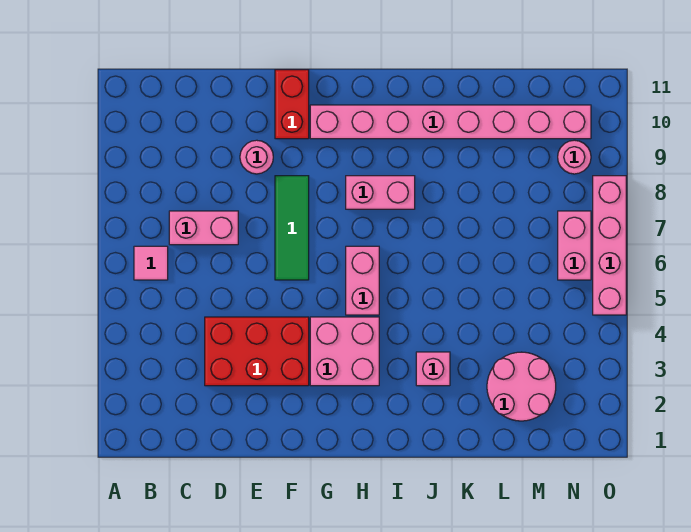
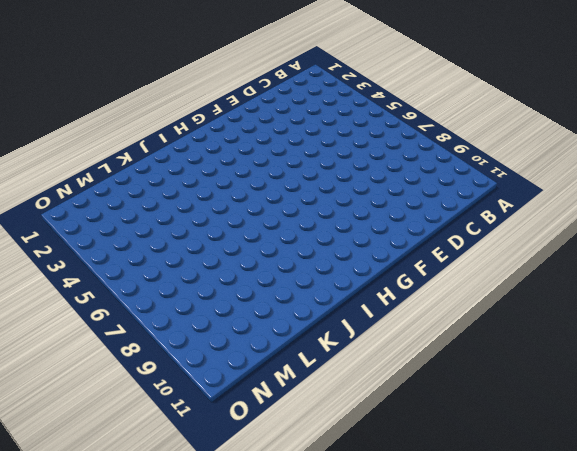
none -> pink 1x1 tile [134,246,168,280]
none -> pink 1x2 brick [169,211,238,245]
none -> red 2x3 brick [205,317,309,386]

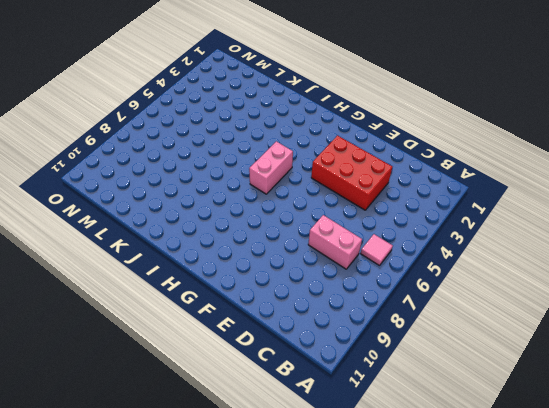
none -> pink 1x1 round brick [240,140,273,174]
none -> green 1x3 tile [275,176,309,280]
none -> red 1x2 brick [275,70,309,139]

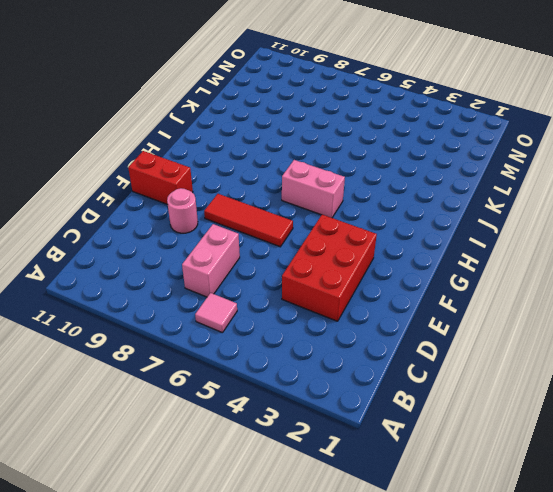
red 1x3 tile [204,194,293,247] -> green 1x3 tile [275,176,309,280]
none -> pink 2x2 brick [310,317,379,386]
none -> pink 1x8 brick [310,105,591,139]
none -> pink 1x2 brick [346,176,415,209]

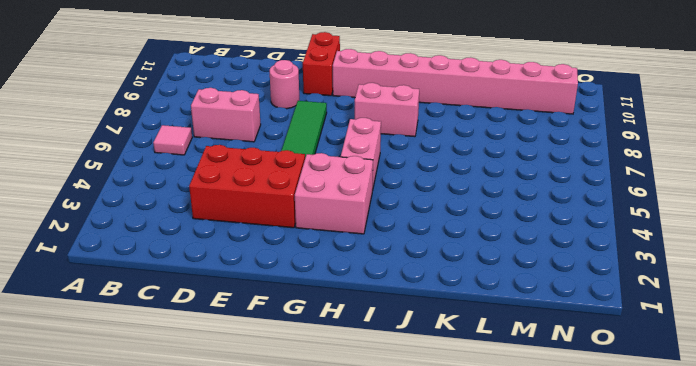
none -> pink 1x1 brick [416,352,450,386]
none -> pink 2x2 round brick [487,352,556,421]
none -> pink 1x2 brick [558,211,591,280]

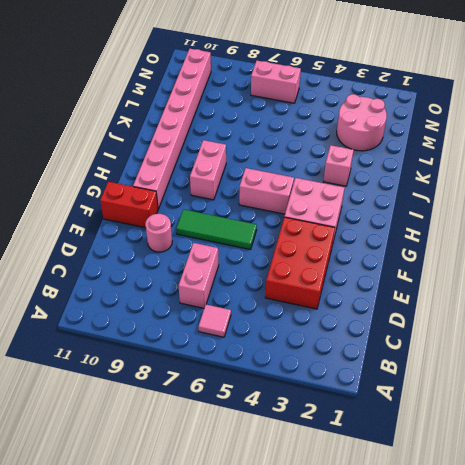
none -> pink 1x1 round brick [558,140,591,174]
none -> pink 1x4 brick [593,176,626,315]

